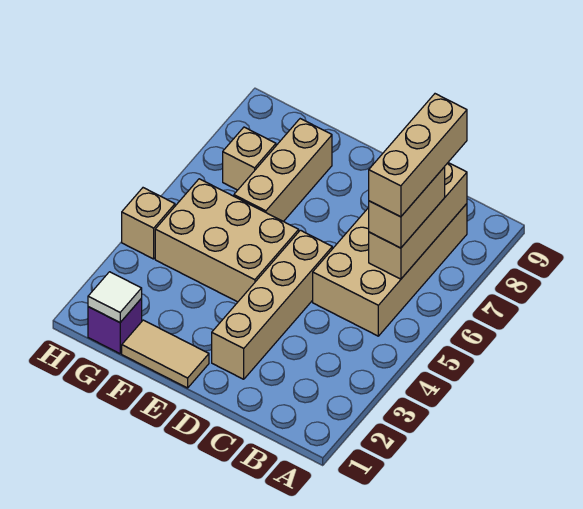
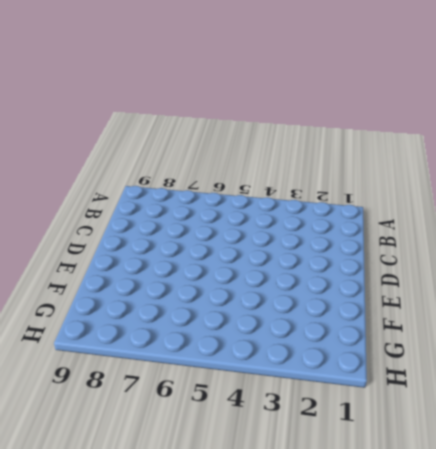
none -> tan 2x4 brick [313,204,467,336]
none -> tan 1x4 brick [212,230,332,379]
none -> tan 1x2 tile [122,320,209,388]

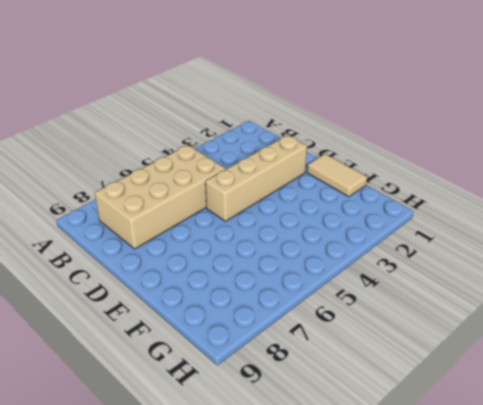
none -> tan 2x3 brick [155,179,299,302]
none -> tan 1x3 brick [234,119,332,222]
none -> purple 1x1 brick [88,299,142,354]

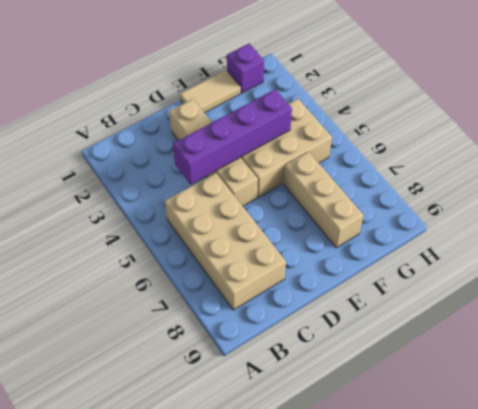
purple 1x4 brick [173,89,292,185] -> none
none -> tan 1x1 brick [223,127,276,190]
none -> tan 1x1 brick [122,188,175,259]
none -> tan 1x3 brick [369,163,467,279]

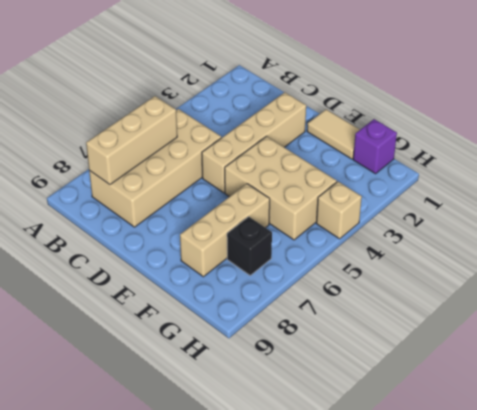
black 1x1 brick [227,217,272,275] -> tan 1x1 brick [223,127,276,190]
none -> white 1x1 tile [88,272,142,322]
none -> tan 1x2 brick [369,167,445,248]
none -> tan 1x3 brick [369,94,467,217]

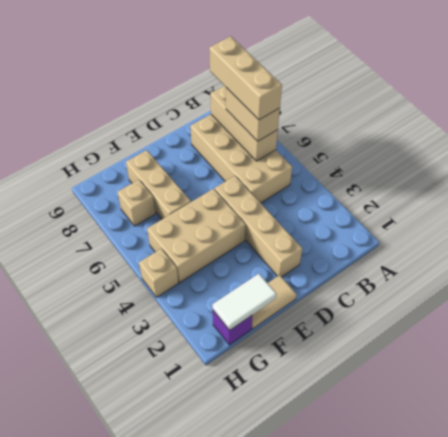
white 1x2 tile [212,274,277,330] -> white 1x1 tile [88,272,142,322]

